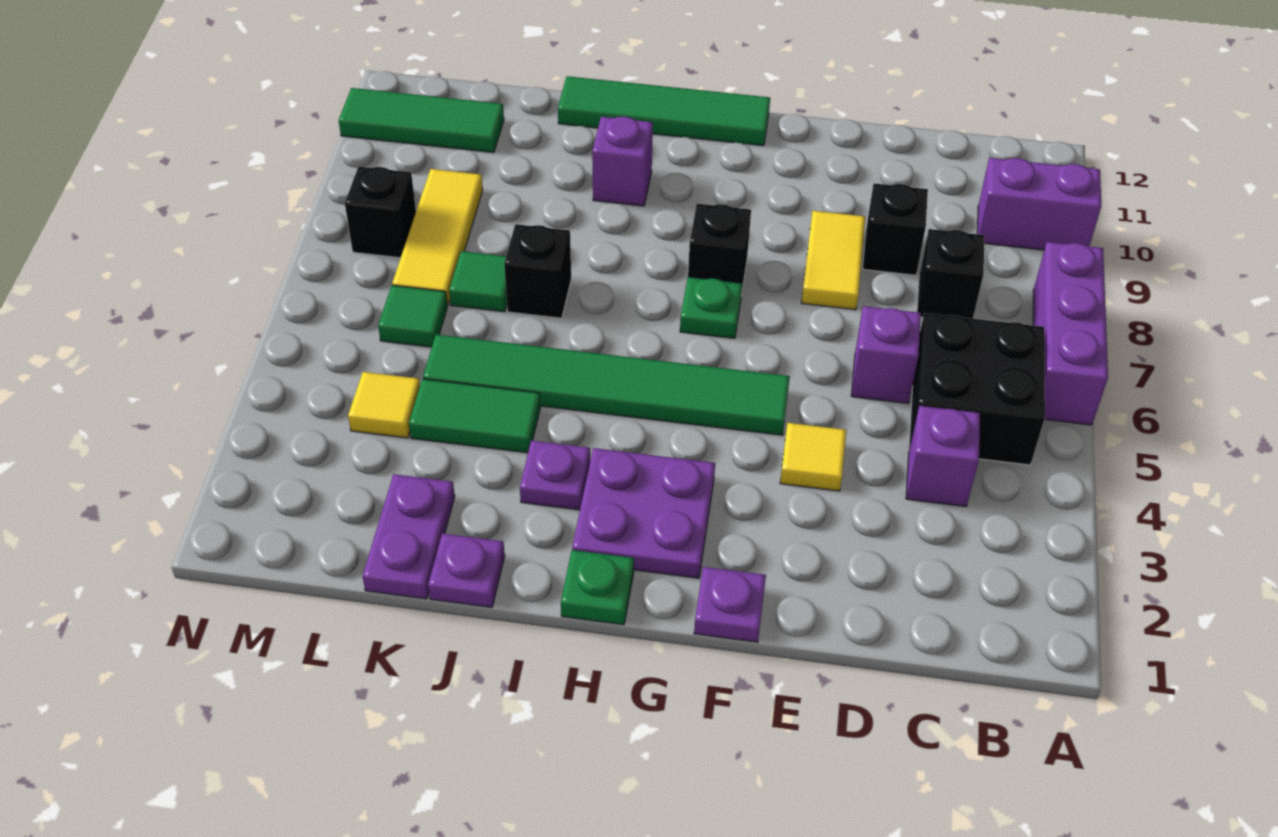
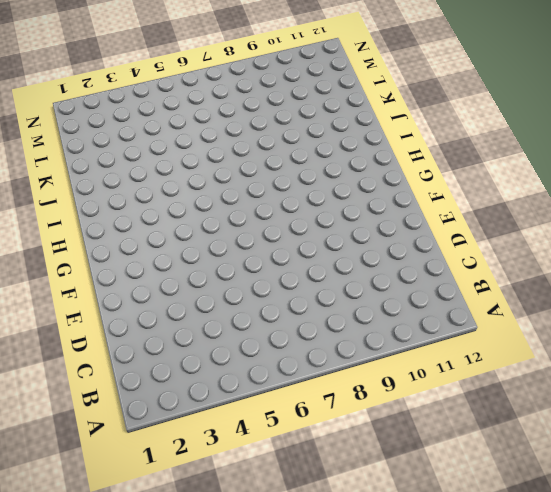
none -> purple 1x3 brick [1033,242,1108,425]
none -> purple 1x2 brick [977,158,1101,250]
none -> black 2x2 brick [909,313,1045,465]

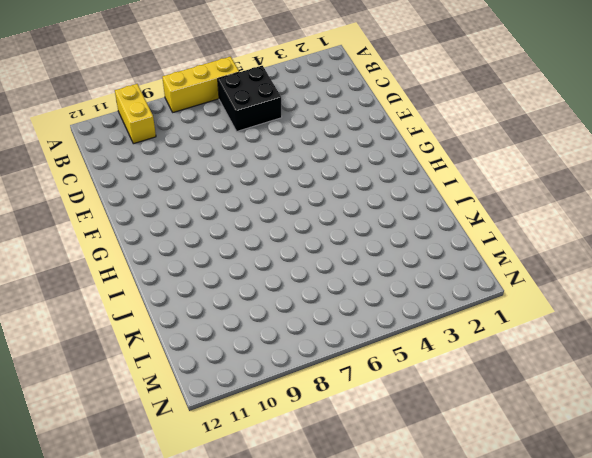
yellow 1x3 brick [162,57,239,112] -> purple 1x3 brick [1033,242,1108,425]
yellow 1x2 brick [115,84,156,144] -> purple 1x2 brick [977,158,1101,250]
none -> purple 1x1 brick [906,405,980,507]
none -> black 1x1 brick [917,229,985,319]
none -> purple 1x1 brick [851,306,921,403]

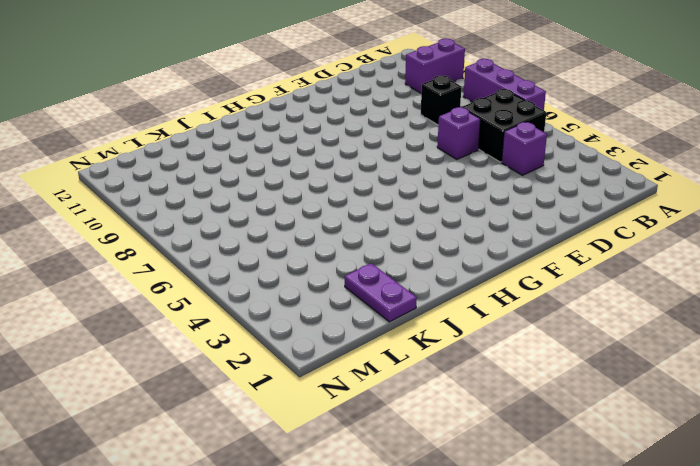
none -> black 1x1 brick [863,183,928,275]
none -> yellow 1x1 tile [780,423,846,491]
none -> yellow 1x2 tile [801,211,865,310]

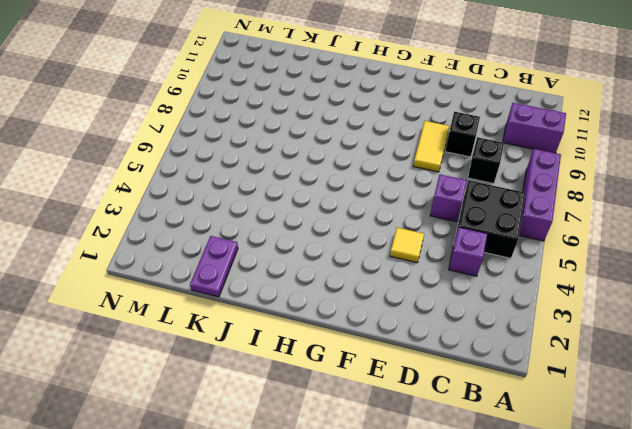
none -> purple 1x1 plate [694,567,766,642]
none -> green 1x6 tile [423,335,790,435]
none -> purple 2x2 plate [572,448,715,578]

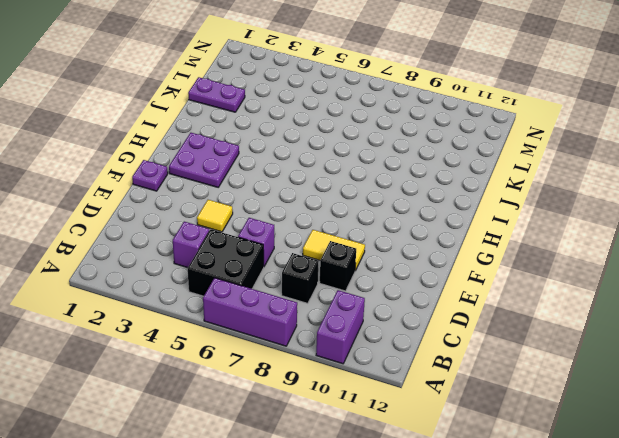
none -> green 1x6 tile [423,335,790,435]
none -> green 1x1 plate [680,277,742,338]
none -> black 1x1 brick [688,204,751,290]

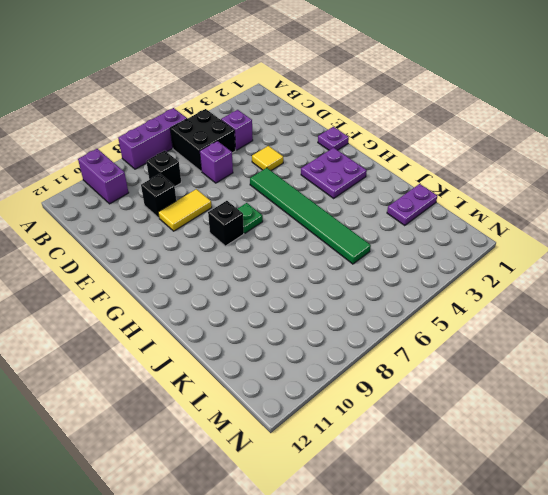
none -> green 1x4 tile [558,76,770,146]
none -> green 1x1 plate [561,550,634,625]
none -> purple 1x1 plate [520,441,590,510]

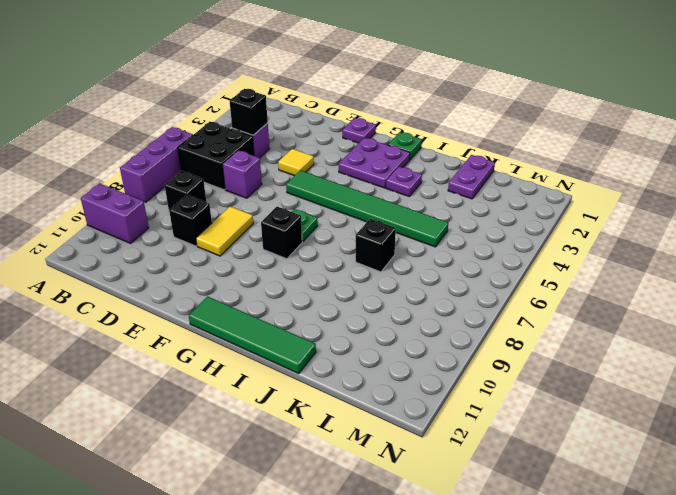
black 1x1 brick [230,89,268,135] -> black 1x1 brick moved to [345,167,416,258]
none -> purple 1x1 brick [592,116,653,206]
none -> purple 1x1 plate [428,534,505,607]
none -> green 1x2 tile [409,379,540,453]

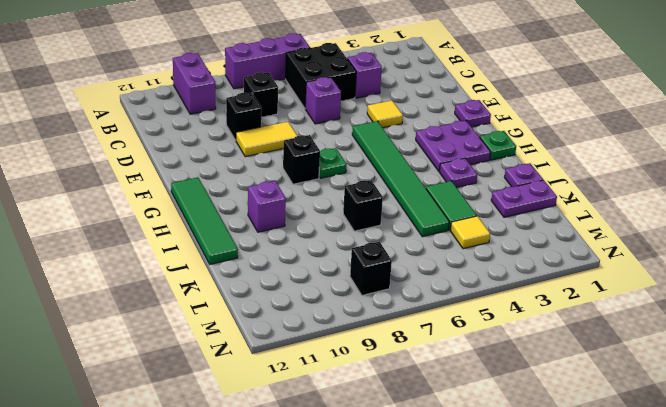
none -> green 1x1 tile [449,251,507,312]
none -> green 1x1 tile [378,285,447,347]
none -> yellow 1x3 tile [392,169,483,305]

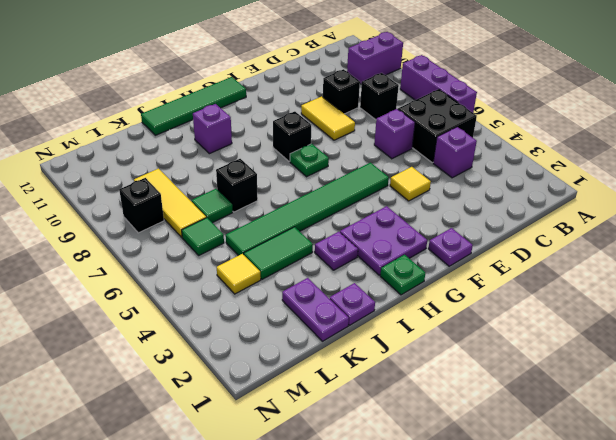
none -> green 1x3 tile [339,88,504,153]

